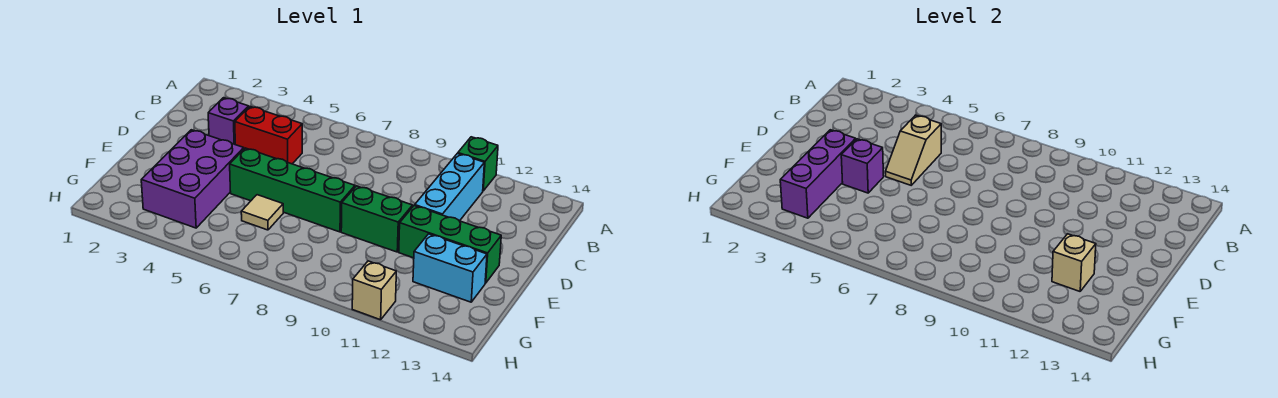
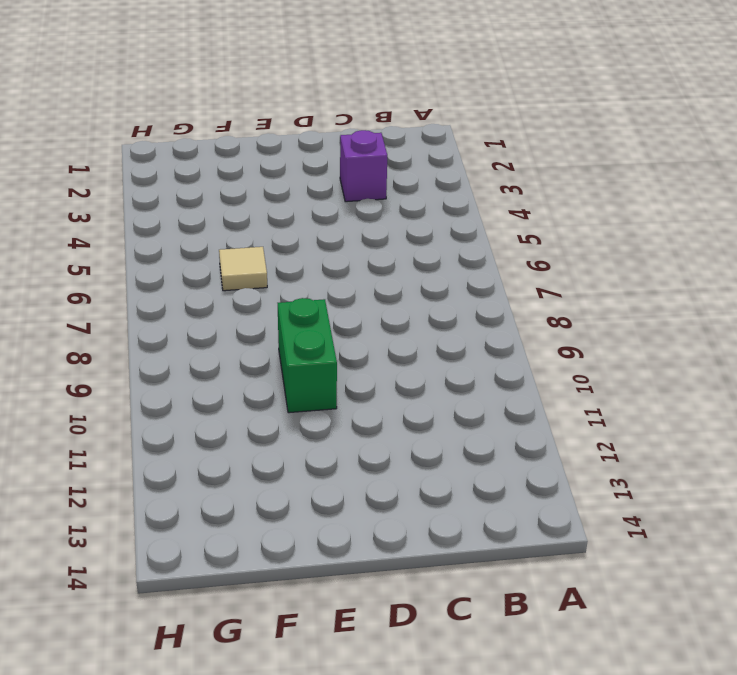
none -> green 1x1 brick [458,137,498,191]
none -> cyan 1x3 brick [415,153,484,221]
none -> red 1x2 brick [235,107,302,164]

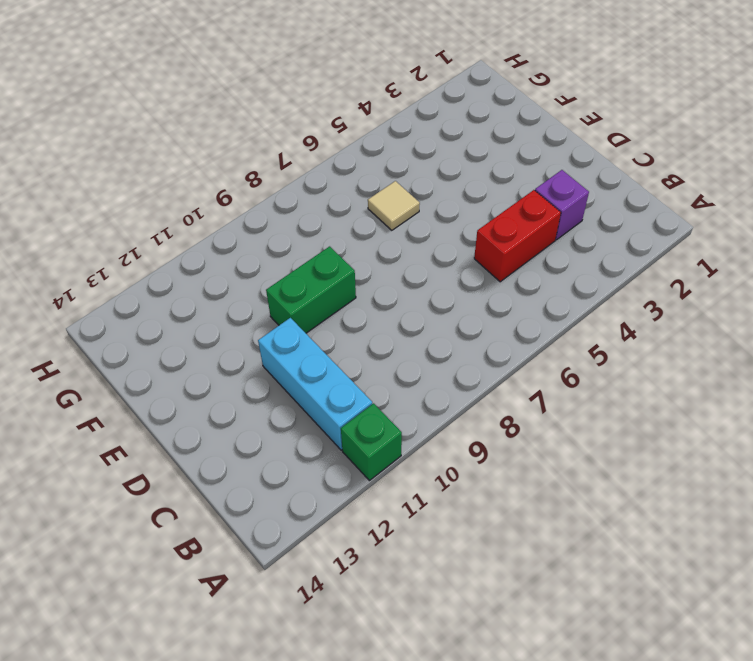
none -> purple 2x3 brick [141,130,244,228]
none -> green 1x4 brick [230,148,355,232]
none -> green 1x3 brick [399,206,501,283]

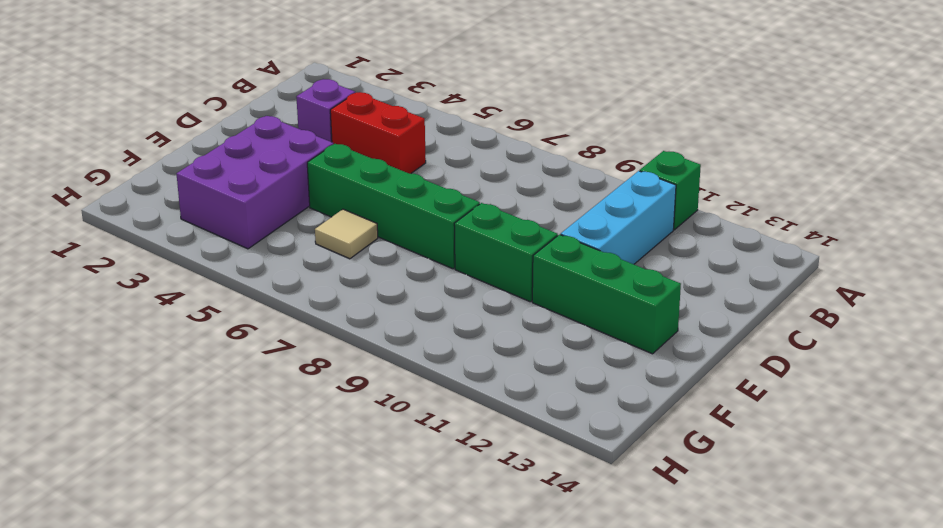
none -> cyan 1x2 brick [413,234,487,302]
none -> tan 1x1 brick [352,261,396,320]
none -> tan 1x2 slope [885,115,941,185]

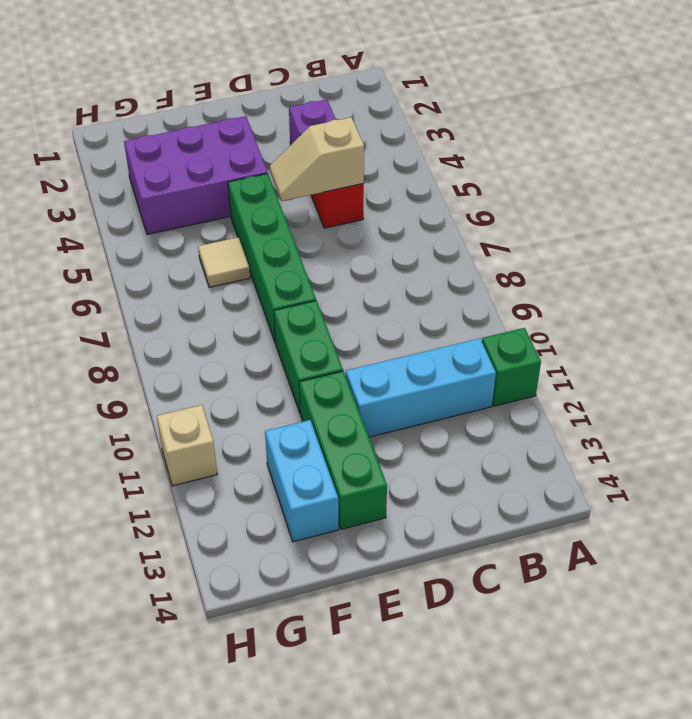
none -> purple 1x3 brick [780,130,856,218]
none -> purple 1x1 brick [841,139,884,193]
none -> tan 1x1 brick [1052,234,1096,291]

